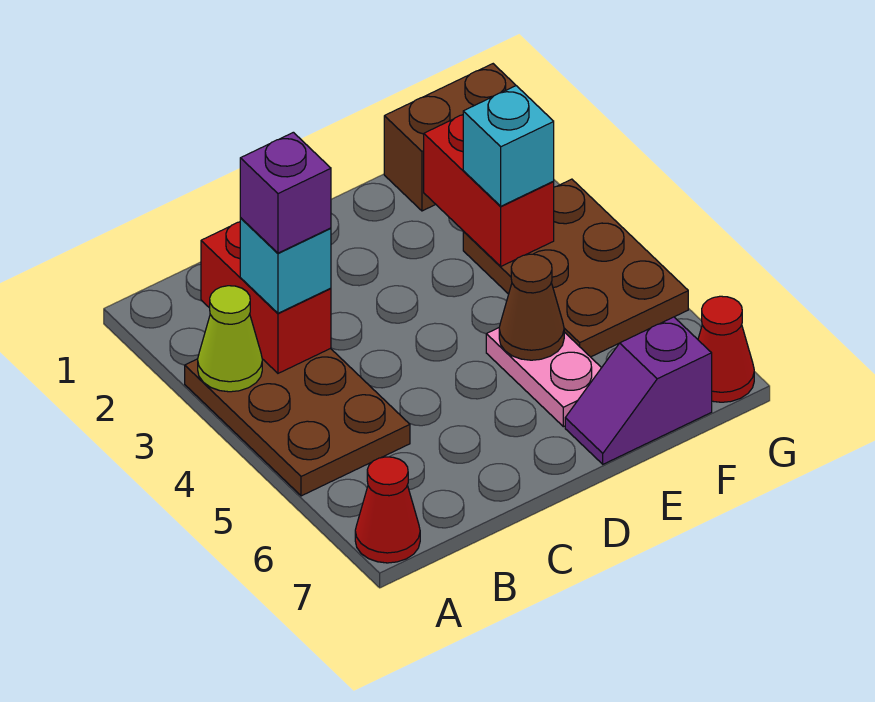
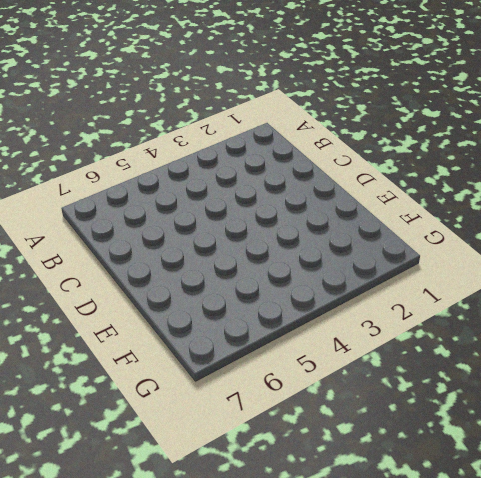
none -> brown 2x3 plate [185,348,410,496]
none -> red 1x1 cone [355,457,420,563]
none -> pink 1x2 plate [486,328,601,427]

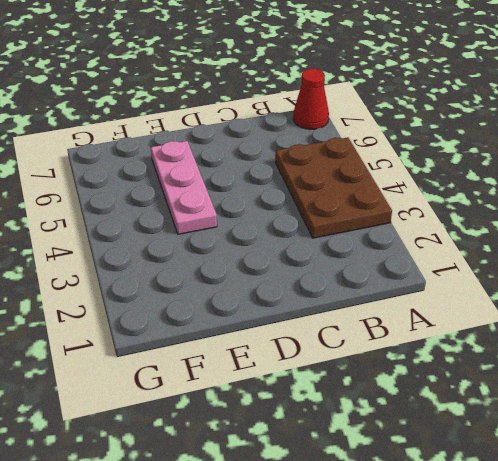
pink 1x3 plate [151,141,217,234] -> pink 1x2 plate [486,328,601,427]
none -> purple 1x2 slope [565,317,712,464]
none -> brown 1x2 brick [384,64,516,211]
none -> brown 2x3 plate [463,179,688,357]

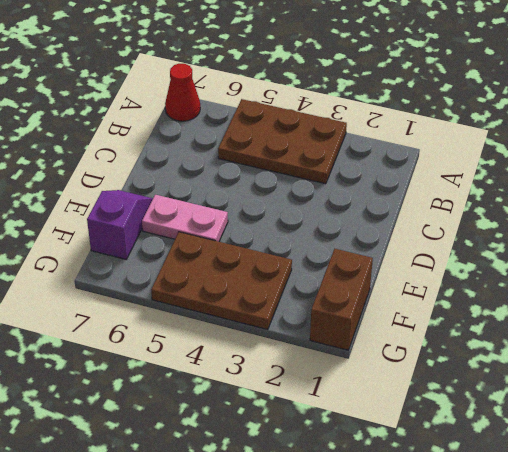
none -> red 1x1 cone [698,296,754,402]
none -> lime 1x1 cone [198,286,262,392]
none -> red 1x2 brick [201,222,331,373]

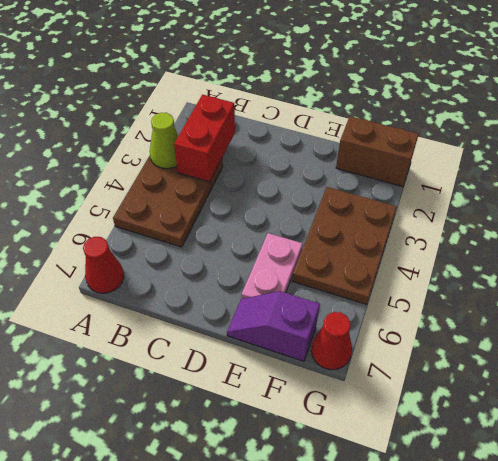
none -> brown 1x1 cone [499,254,564,360]
none -> red 1x2 brick [424,115,554,266]
none -> cyan 1x1 brick [240,218,331,313]

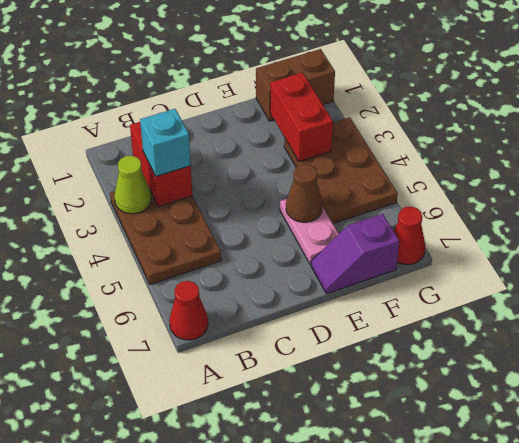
none -> cyan 1x1 brick [463,86,554,206]
none -> purple 1x1 brick [240,132,331,253]

